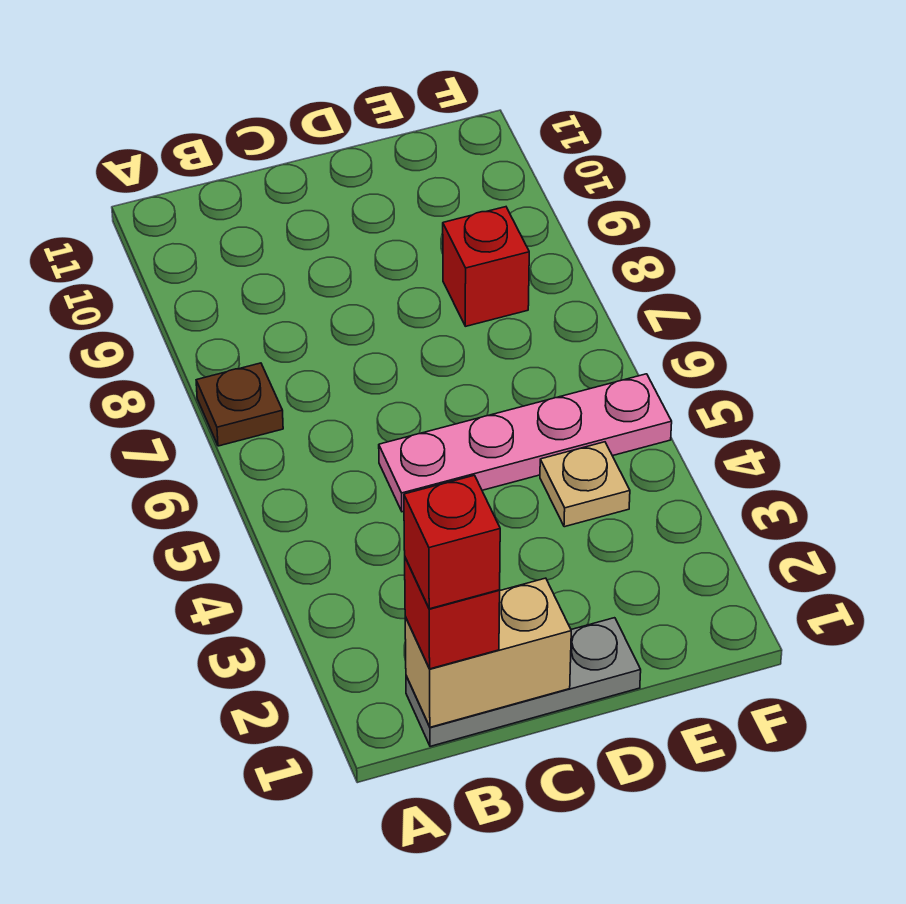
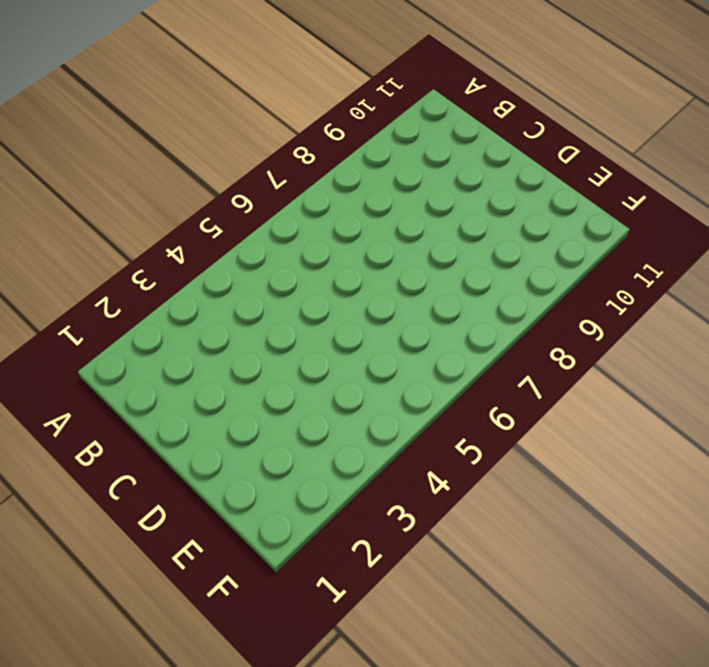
none -> brown 1x1 plate [196,363,283,446]
none -> grey 1x3 plate [406,618,641,746]

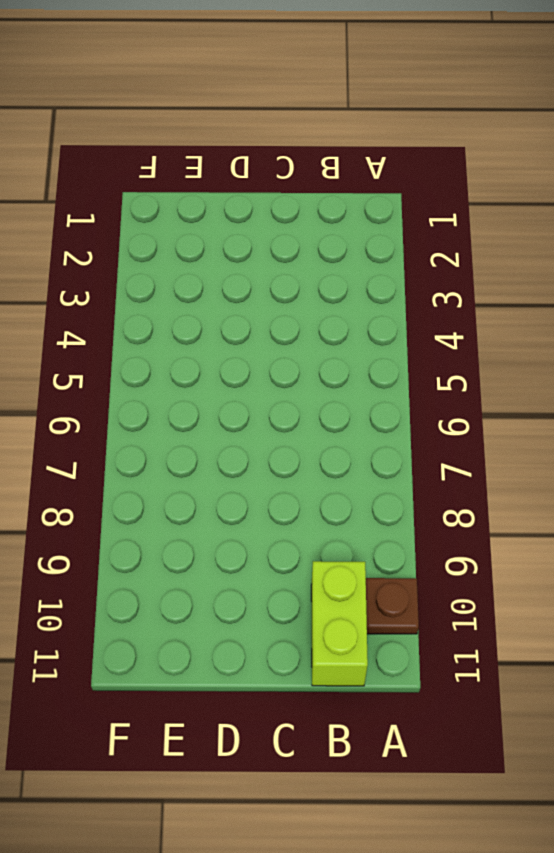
brown 1x1 plate [366,578,419,634] -> brown 1x1 plate moved to [196,363,283,446]
lime 1x2 brick [311,561,368,686] -> none
none -> grey 1x3 plate [406,618,641,746]
none -> pink 1x4 plate [379,374,672,512]

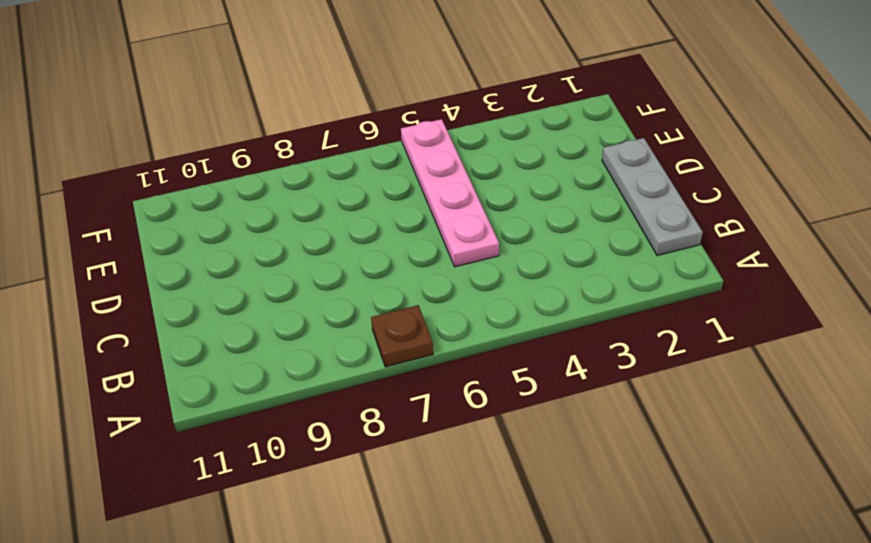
none -> tan 1x1 plate [540,442,630,527]
none -> red 1x1 brick [443,207,529,326]

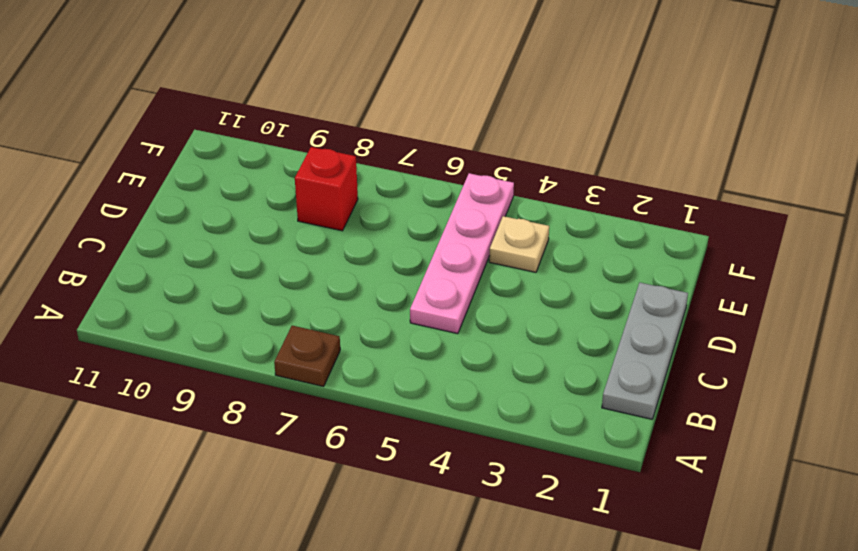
none -> tan 1x2 brick [405,578,571,727]
none -> red 1x1 brick [405,558,500,669]

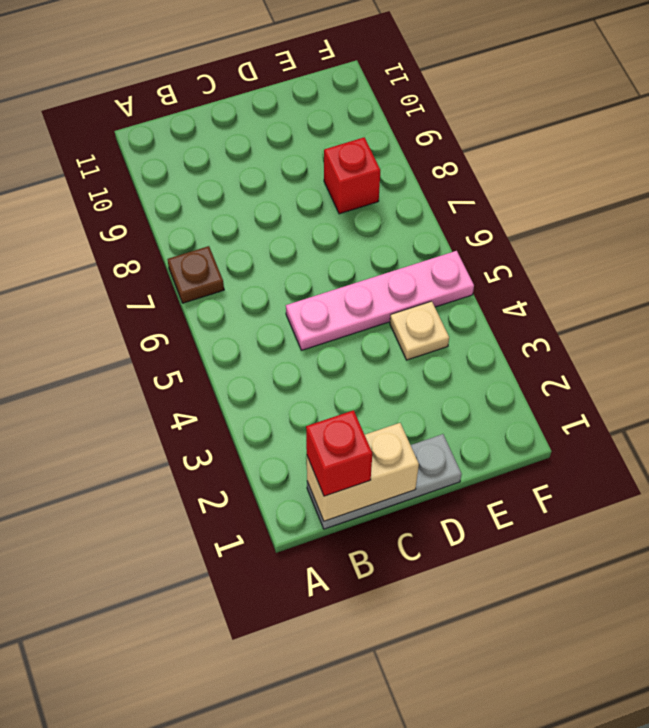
none -> red 1x1 brick [404,475,500,609]

